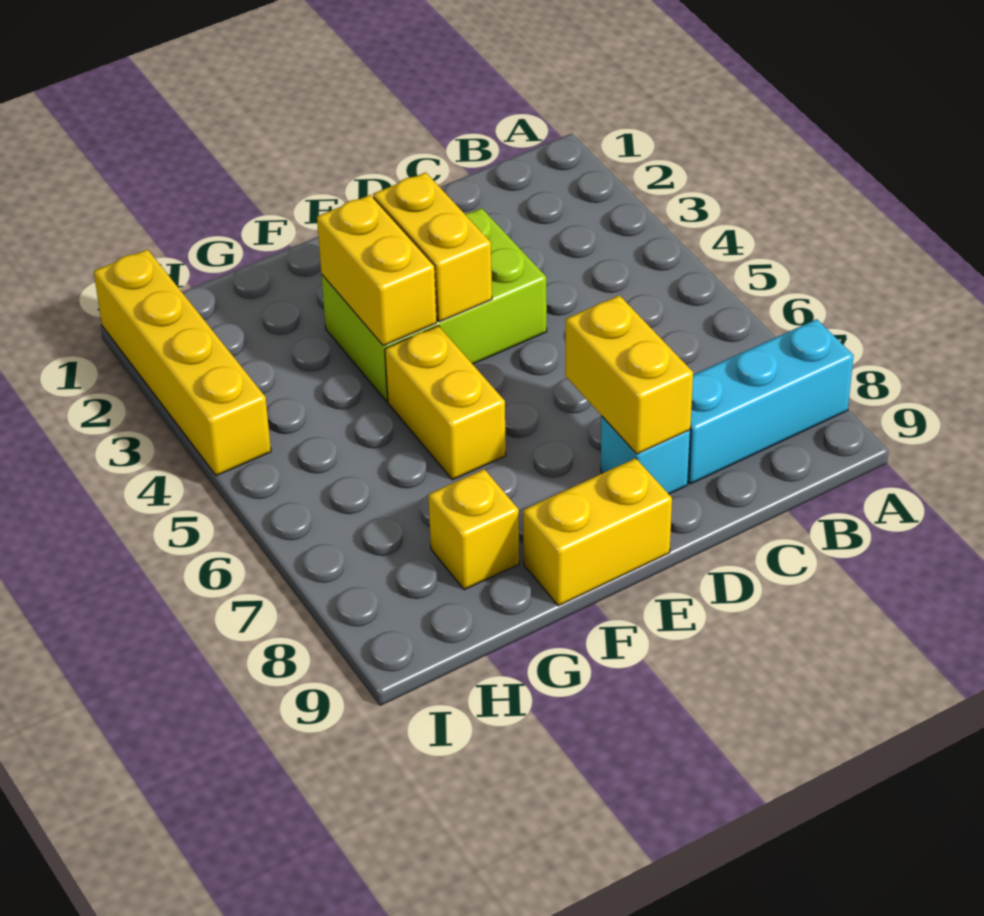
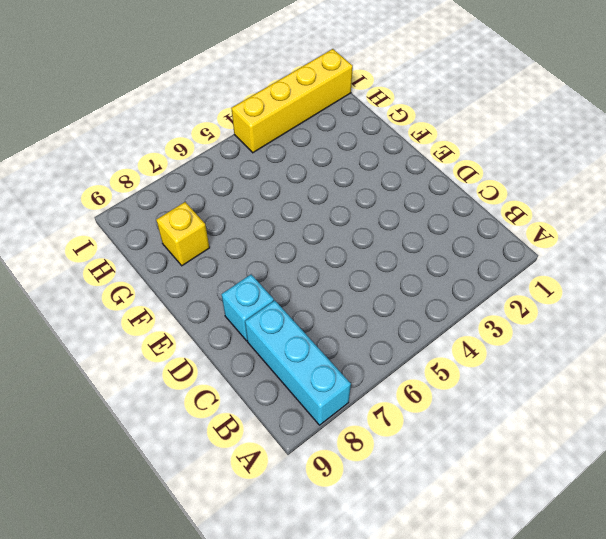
none -> lime 2x3 brick [321,208,547,401]
none -> yellow 1x2 brick [523,458,672,606]

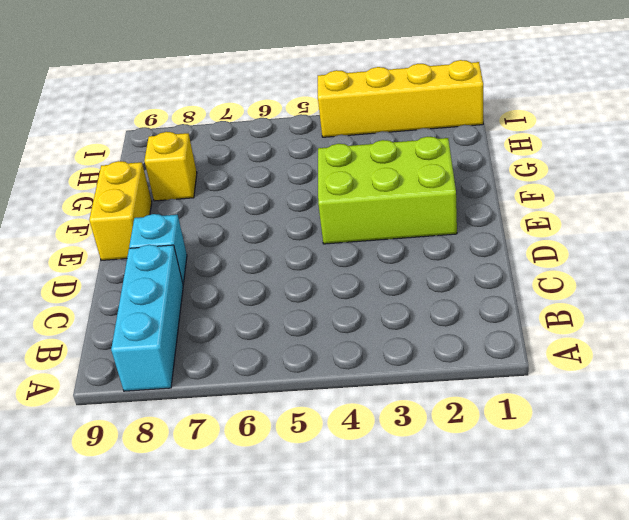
lime 2x3 brick [318,137,457,244] -> lime 2x3 brick turned to [321,208,547,401]
none -> yellow 1x2 brick [385,326,506,480]
none -> yellow 1x2 brick [565,295,693,454]

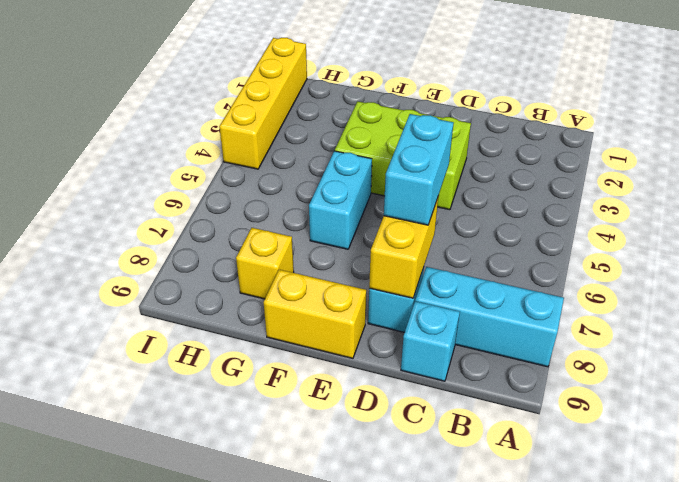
cyan 1x1 brick [401,301,460,381] -> none
cyan 1x2 brick [384,114,453,225] -> none
cyan 1x2 brick [309,151,372,249] -> yellow 1x2 brick [385,326,506,480]
none -> yellow 1x2 brick [373,172,492,322]
none -> yellow 1x2 brick [317,195,437,346]

